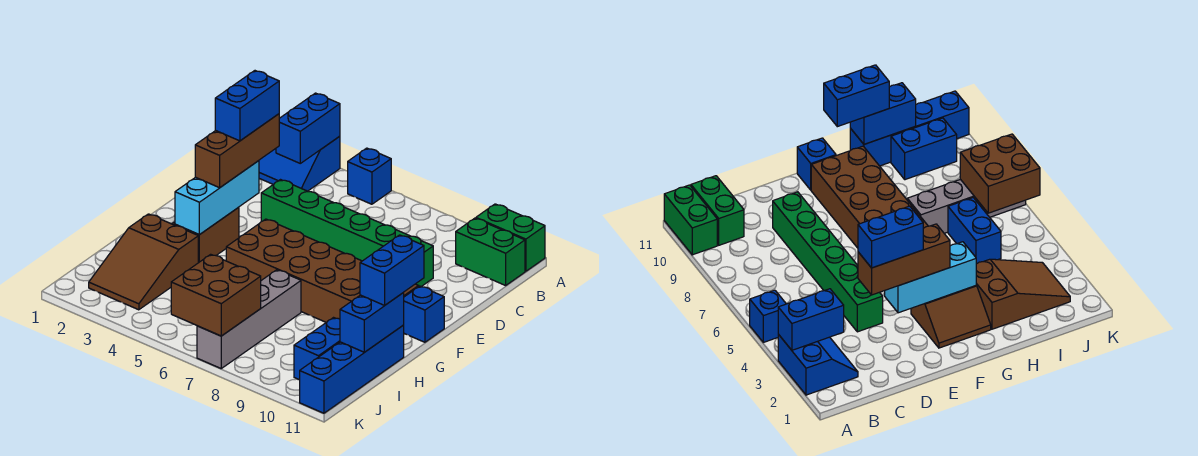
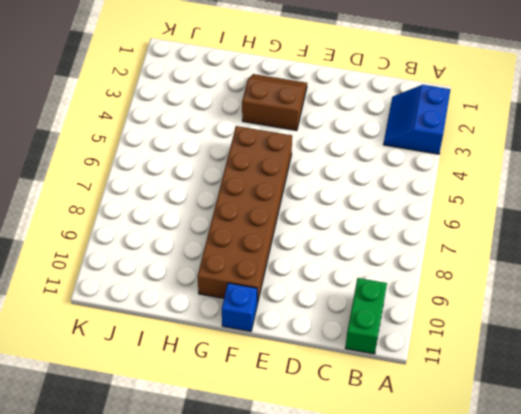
none -> blue 1x1 brick [348,148,391,204]
none -> green 1x2 brick [476,204,545,271]
none -> green 1x6 brick [261,180,433,287]

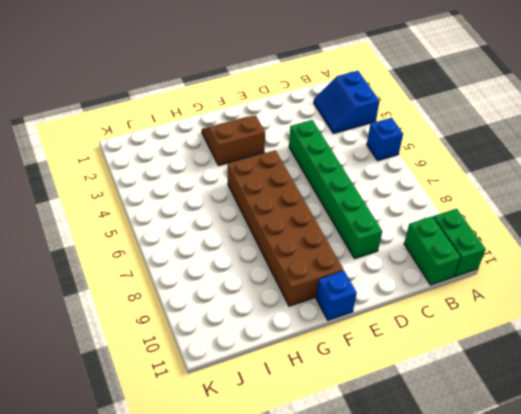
none -> brown 2x3 slope [89,214,198,310]
none -> grey 1x4 brick [197,270,301,368]
none -> blue 1x4 brick [300,325,404,413]

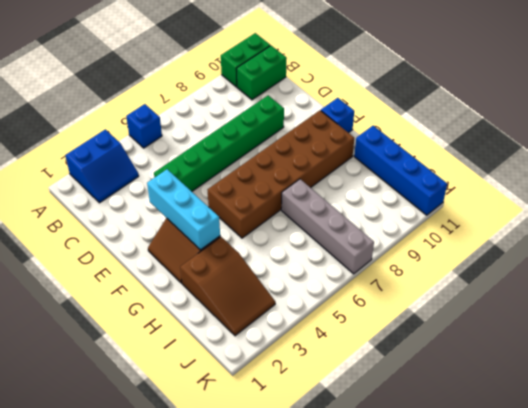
none -> blue 1x2 brick [948,198,1001,264]
none -> blue 1x2 brick [294,318,340,380]
none -> blue 1x2 brick [276,93,340,163]

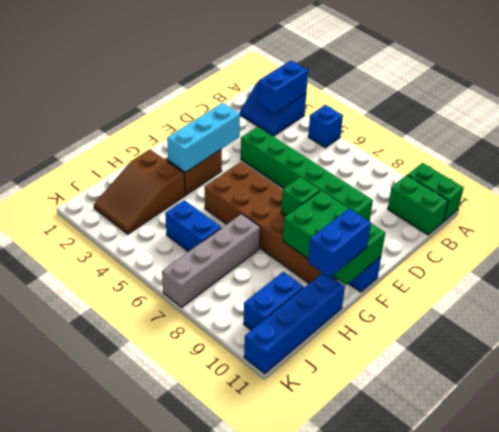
green 1x1 brick [281,177,320,216] -> none
green 2x3 brick [283,191,385,285] -> none
none -> blue 1x2 brick [340,293,404,352]
none -> brown 2x2 brick [171,254,261,336]
none -> brown 1x3 brick [195,114,279,188]

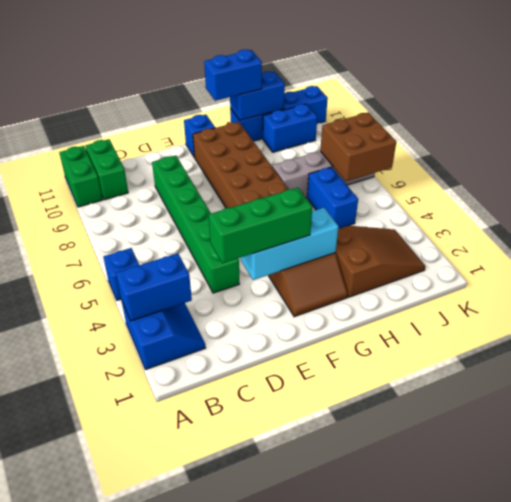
green 1x3 brick [209,188,312,263] -> brown 1x3 brick [195,114,279,188]
none -> blue 1x2 brick [215,71,279,141]

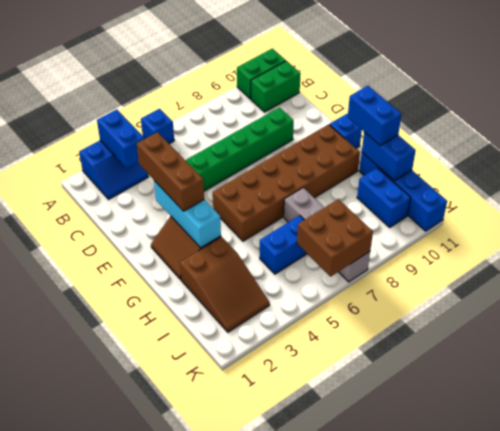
none -> blue 1x2 brick [215,71,279,141]

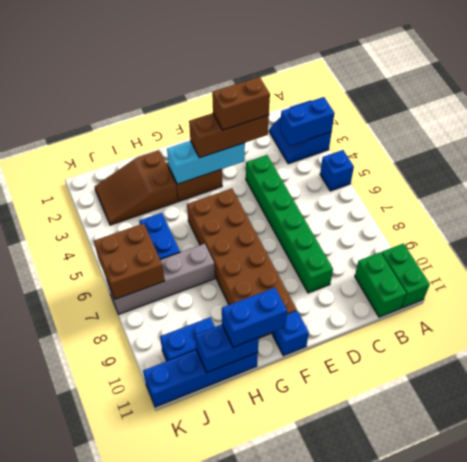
brown 1x2 brick [212,77,270,130] -> blue 1x2 brick [215,71,279,141]

